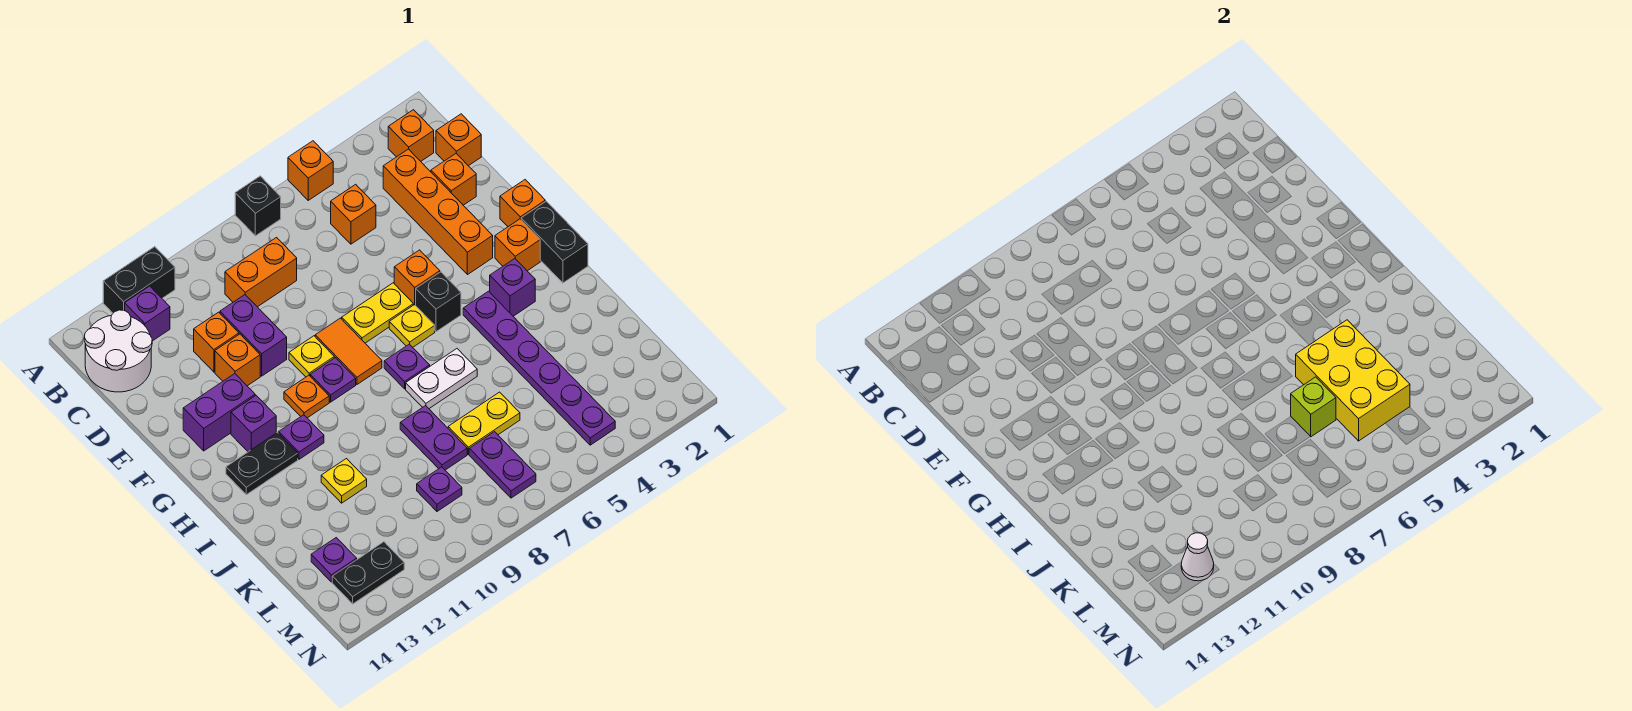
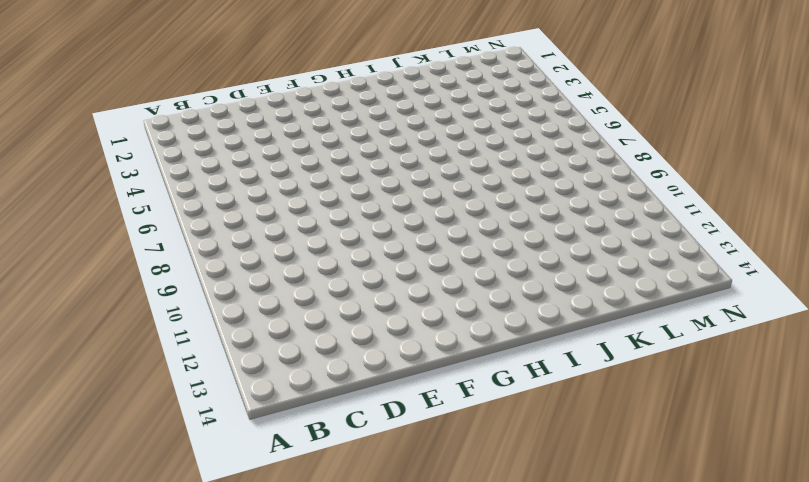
none -> orange 1x1 brick [288,141,333,200]
none -> black 1x1 brick [235,176,281,236]
none -> black 1x2 brick [103,247,175,313]
none -> orange 1x1 brick [388,110,434,161]

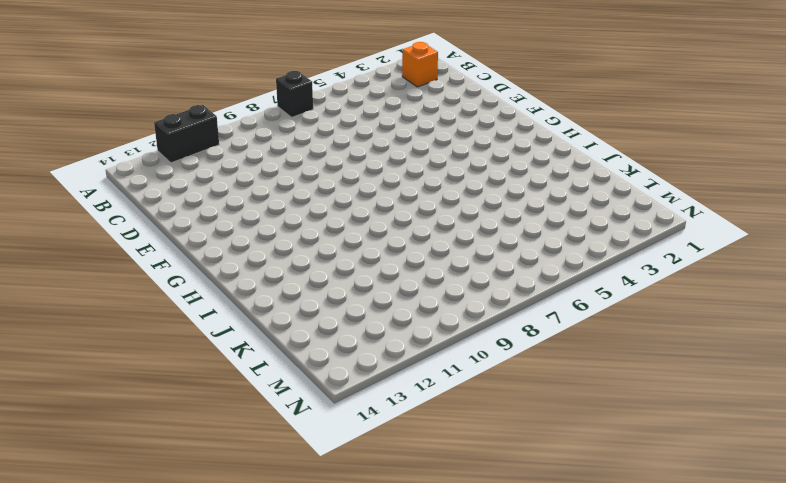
none -> orange 1x1 brick [288,141,333,200]
none -> purple 1x1 brick [125,286,170,341]
none -> white 2x2 round brick [84,310,152,392]
none -> orange 1x1 brick [436,114,481,166]

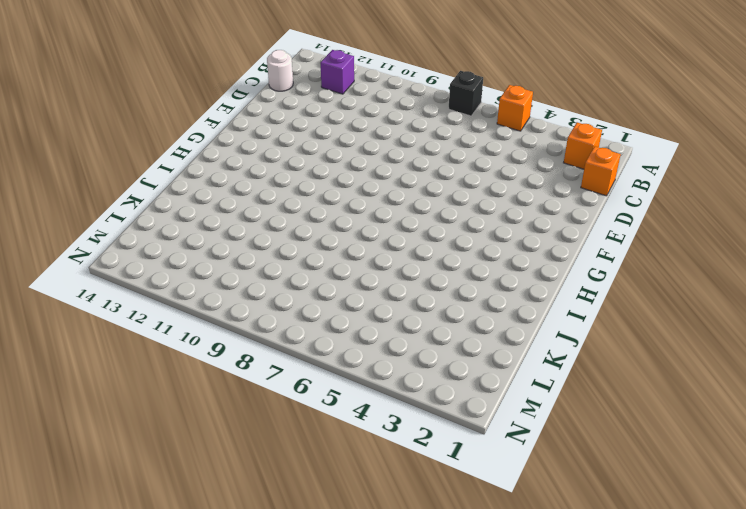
white 1x1 round brick [267,50,293,91] -> white 2x2 round brick [84,310,152,392]
none -> black 1x2 brick [103,247,175,313]
none -> orange 1x4 brick [383,149,493,275]
none -> orange 1x1 brick [331,184,376,244]
none -> orange 1x2 brick [225,238,297,307]

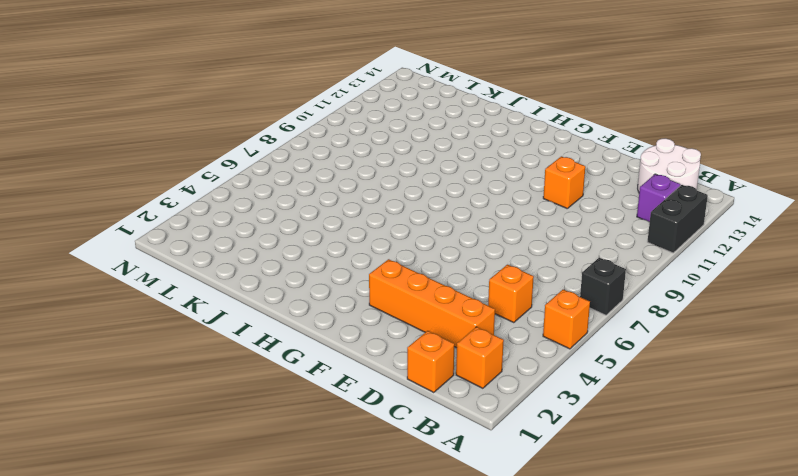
none -> orange 1x2 brick [225,238,297,307]
none -> orange 1x1 brick [431,154,476,205]
none -> purple 1x2 brick [220,295,287,376]
none -> orange 1x1 brick [194,312,239,372]

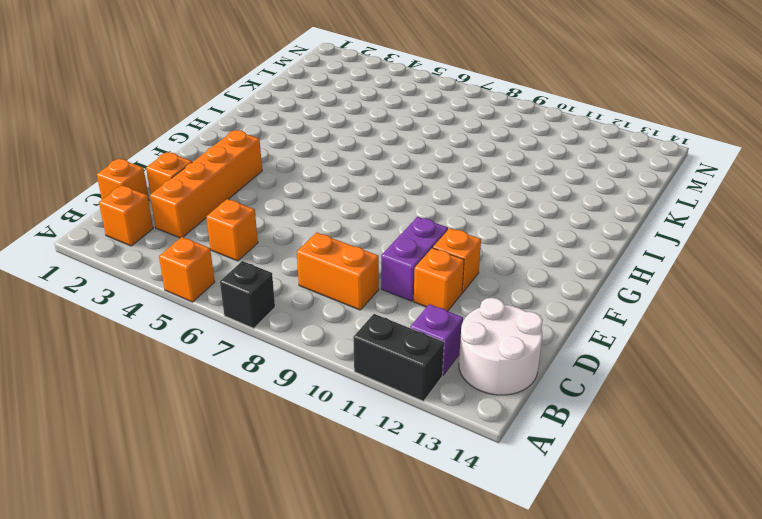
none -> orange 1x1 brick [500,180,545,227]
none -> orange 1x1 brick [394,250,440,306]
none -> yellow 1x2 plate [342,283,413,343]
none -> orange 1x2 tile [315,318,382,384]

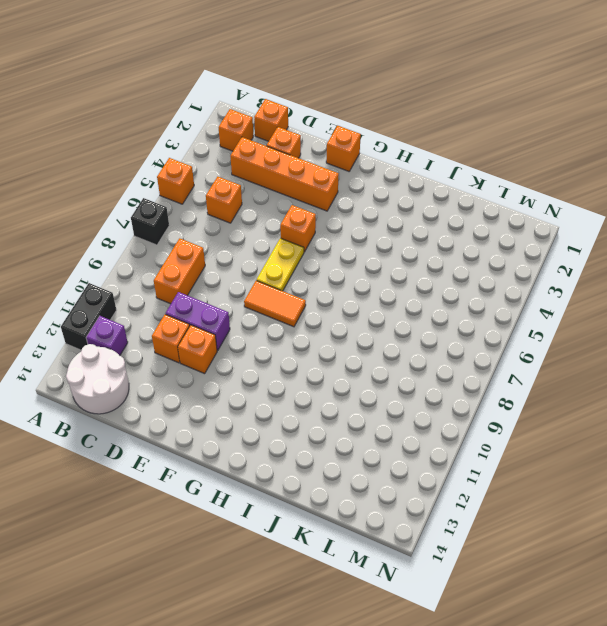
none -> yellow 1x1 plate [289,336,334,377]
none -> purple 1x2 brick [183,374,255,451]
none -> black 1x2 brick [521,201,588,283]
none -> orange 1x1 brick [495,219,540,271]

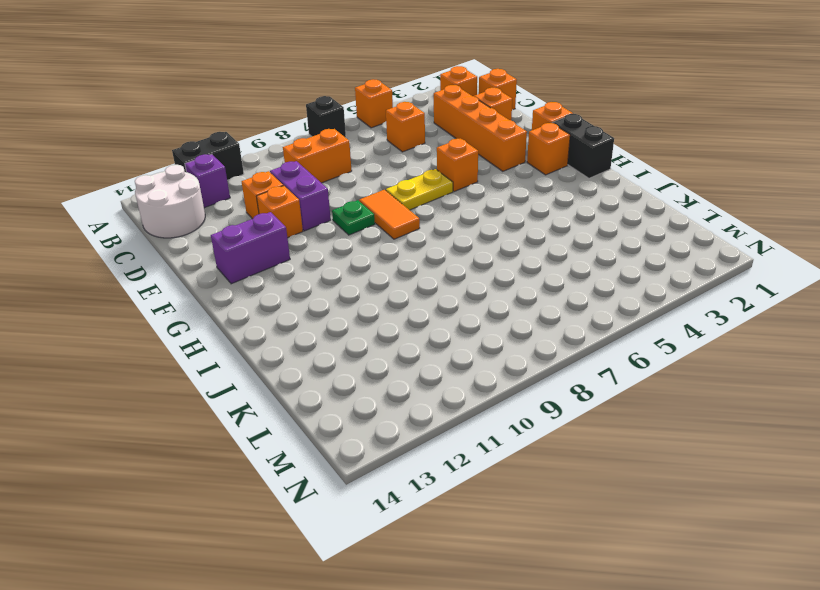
green 1x1 plate [332,200,375,235] -> yellow 1x1 plate [289,336,334,377]
none -> black 1x1 brick [416,272,461,332]
none -> yellow 1x1 plate [389,305,435,347]
none -> purple 1x1 plate [310,358,356,402]
none -> orange 1x1 plate [284,375,329,418]

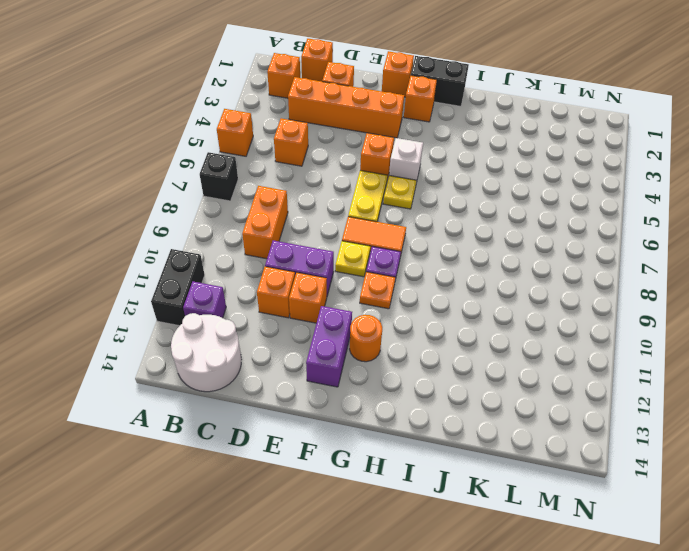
white 1x1 brick [389,138,423,183] -> black 1x1 brick [416,272,461,332]
orange 1x1 round brick [350,315,382,362] -> purple 1x1 brick [231,396,276,452]
none -> purple 1x1 brick [490,259,535,316]
none -> purple 1x6 plate [463,291,615,445]
none -> purple 1x1 plate [384,344,430,389]
none -> purple 1x1 plate [279,415,324,459]

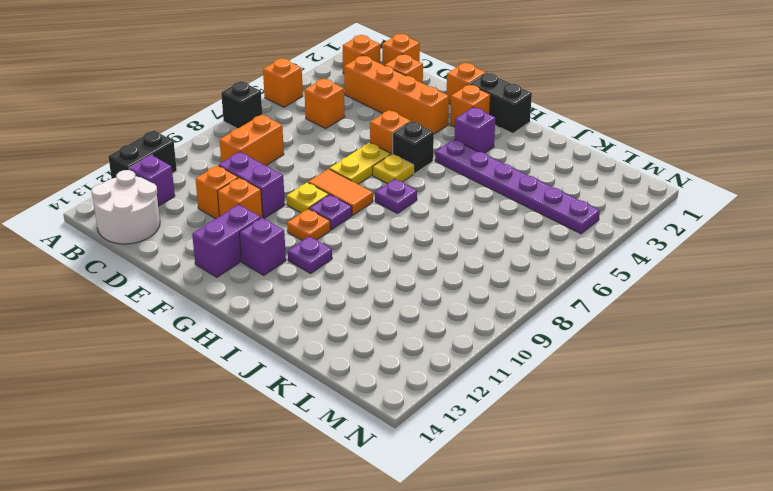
none -> black 1x2 plate [226,433,298,495]
none -> white 1x2 plate [406,349,477,408]
none -> purple 1x2 plate [400,406,467,470]
none -> yellow 1x1 plate [321,459,367,503]

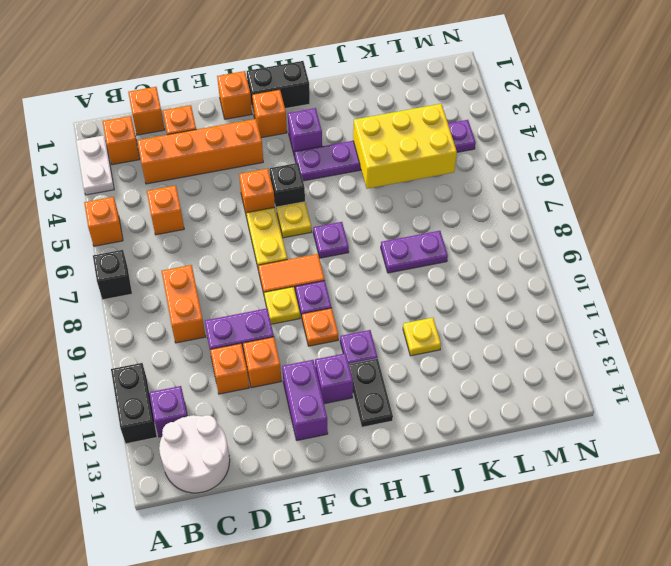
white 1x2 plate [76,135,114,195] -> white 1x2 plate moved to [406,349,477,408]
none -> yellow 1x2 plate [448,392,520,454]
none -> purple 1x2 plate [469,432,536,498]
none -> purple 1x1 plate [417,467,462,511]
none -> purple 1x1 plate [311,538,357,582]

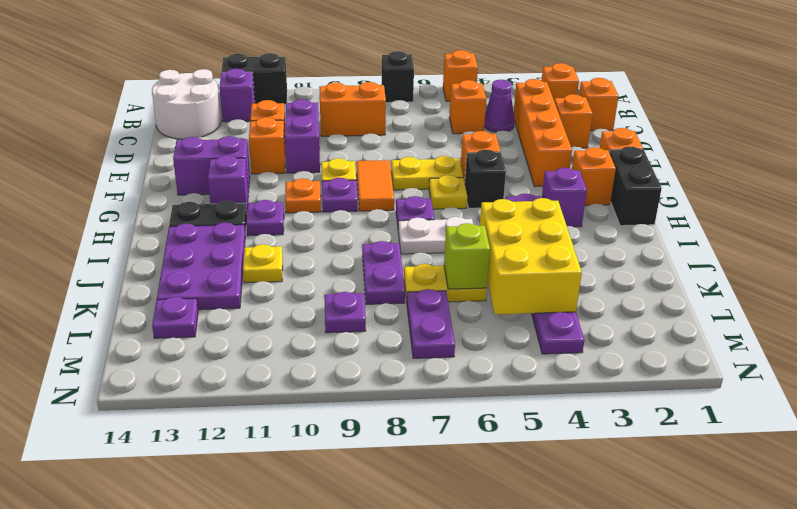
purple 1x1 cone [484,80,515,132] -> none
purple 2x3 plate [157,223,245,310] -> none
none -> black 1x2 plate [332,542,404,604]
none -> white 1x1 cone [1181,533,1214,581]

